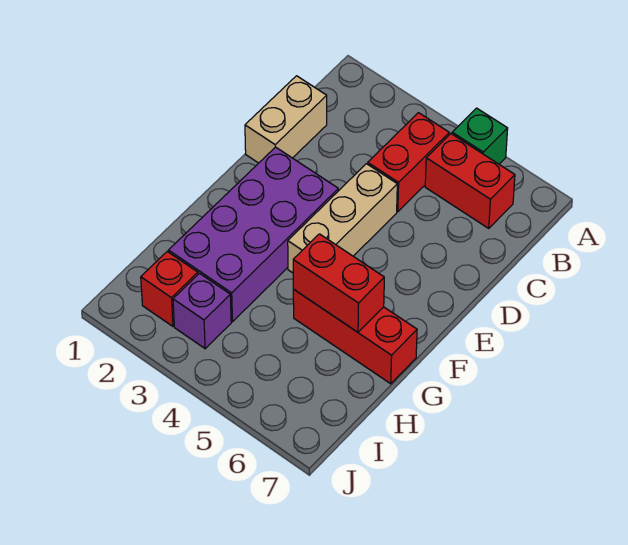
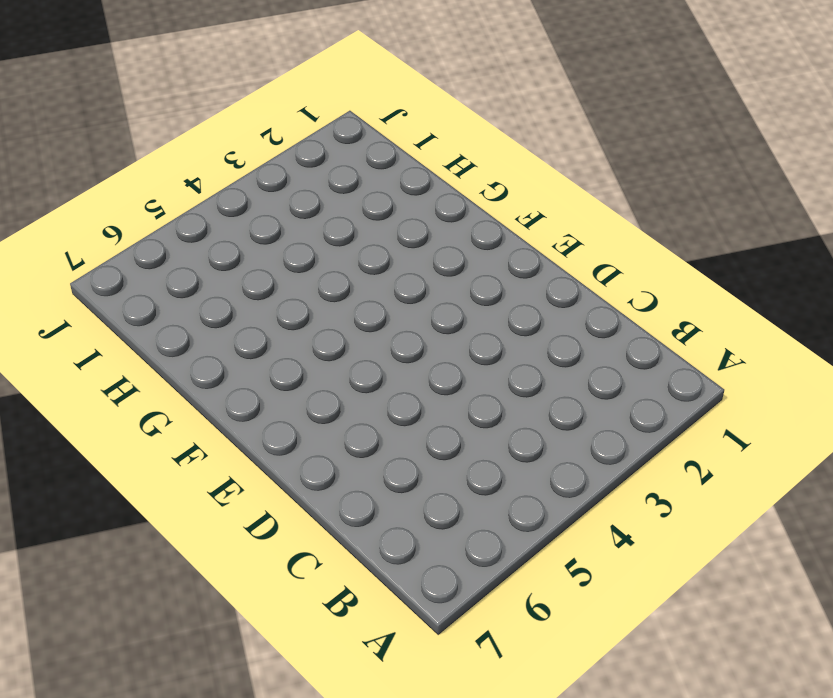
none -> green 1x1 brick [452,108,508,164]
none -> red 1x2 brick [368,113,449,212]

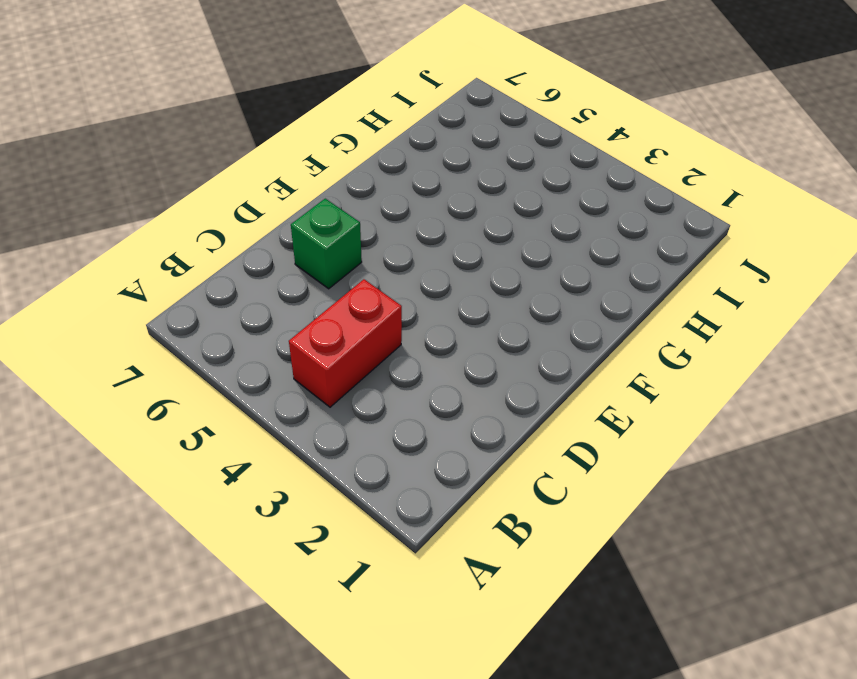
green 1x1 brick [291,199,362,289] -> green 1x1 brick moved to [452,108,508,164]
none -> red 1x2 brick [425,134,515,228]
none -> tan 1x2 brick [245,76,327,163]

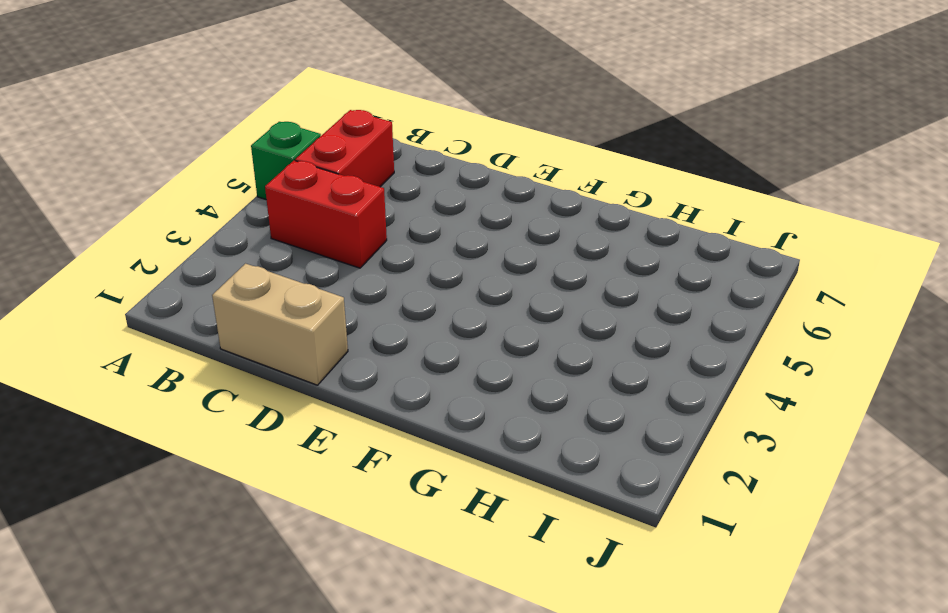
none -> tan 1x3 brick [288,164,397,273]
none -> purple 2x4 brick [168,147,338,322]

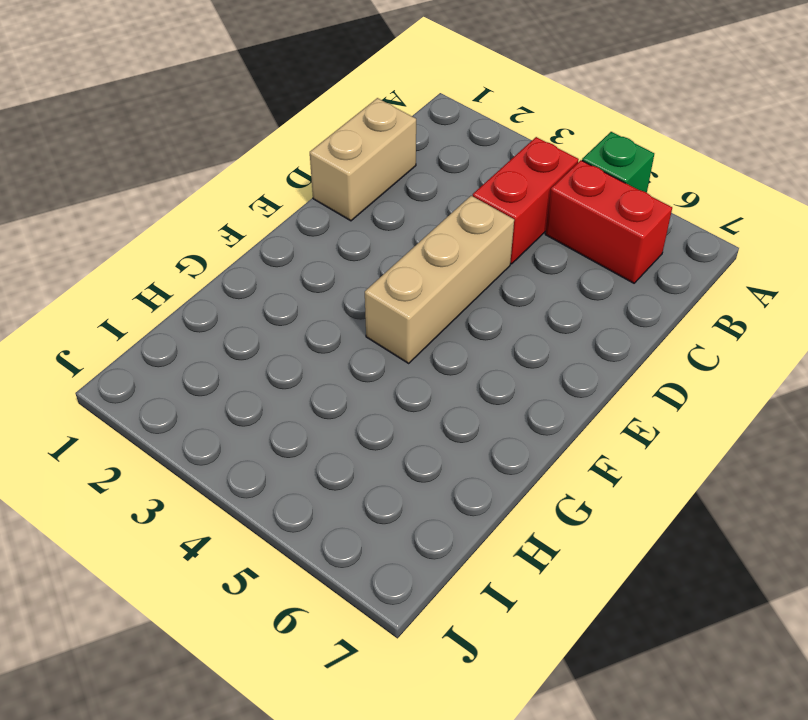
none -> purple 2x4 brick [168,147,338,322]
none -> red 1x3 brick [293,290,417,384]

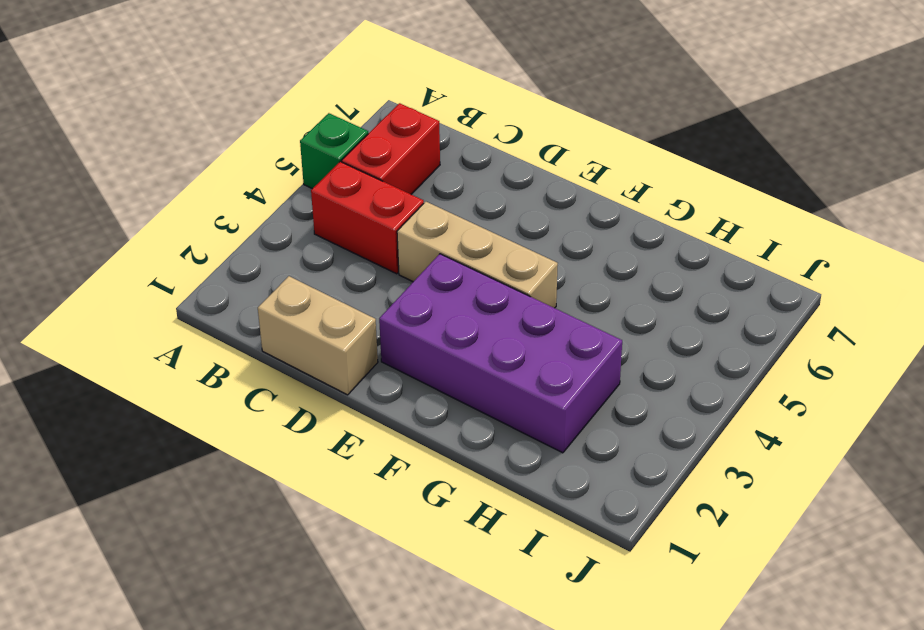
none -> red 1x3 brick [293,290,417,384]
none -> red 1x1 brick [141,252,198,326]

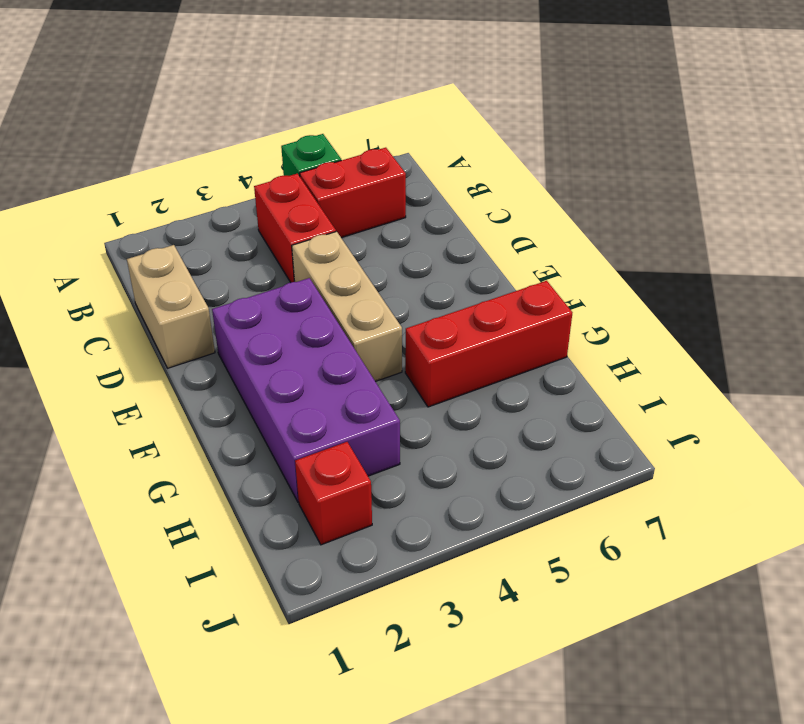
none -> purple 1x1 brick [173,273,231,349]
none -> red 1x2 brick [293,234,384,332]

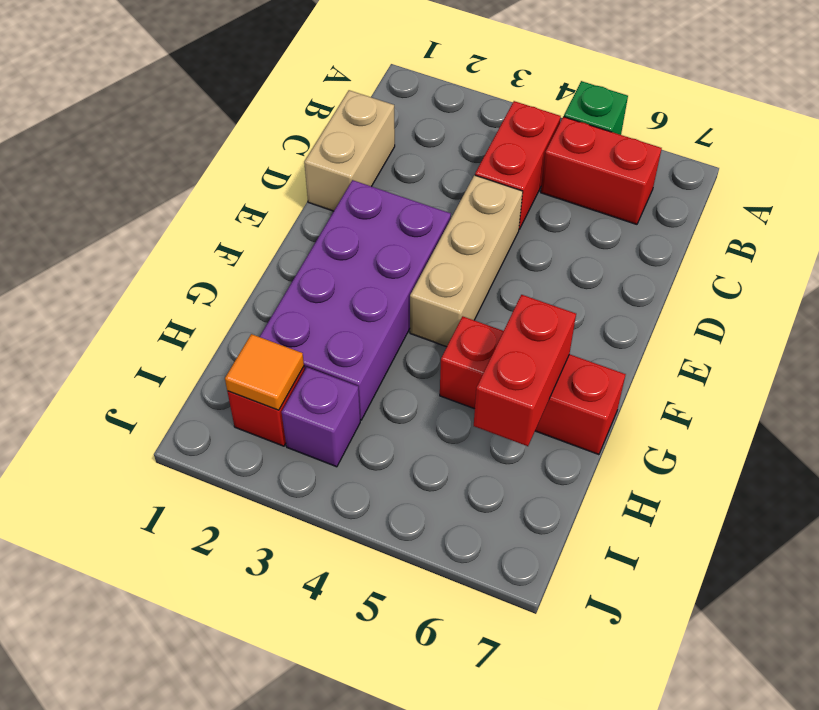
red 1x2 brick [474,295,576,446] -> red 1x2 brick turned to [293,234,384,332]
orange 1x1 tile [225,334,304,410] -> none

